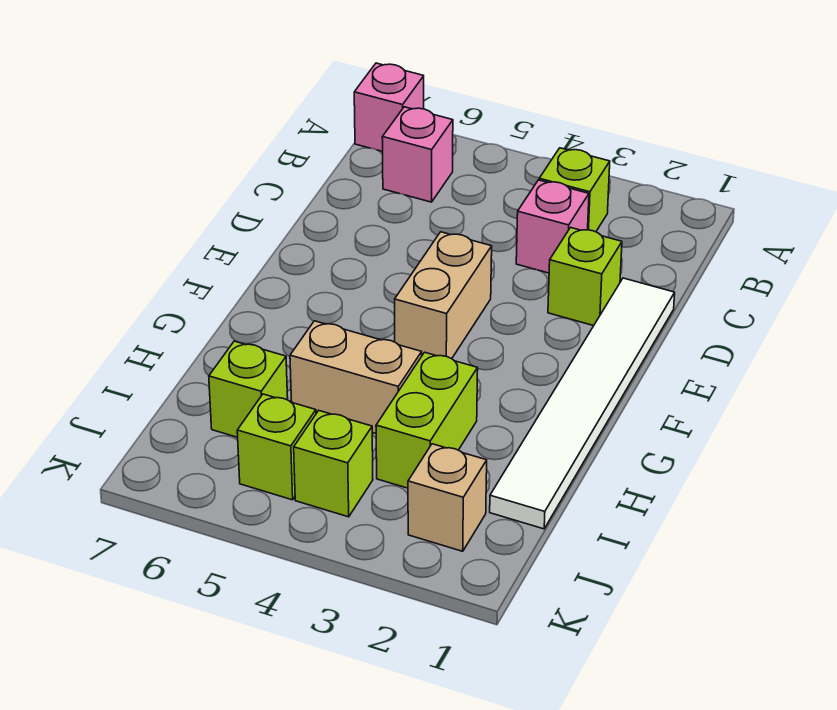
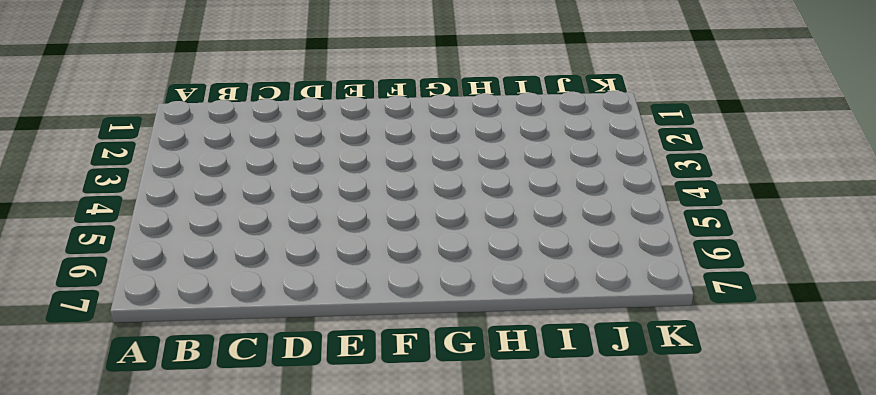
none -> pink 1x1 brick [354,63,424,152]
none -> lime 1x1 brick [539,148,610,232]
none -> pink 1x1 brick [382,107,453,202]

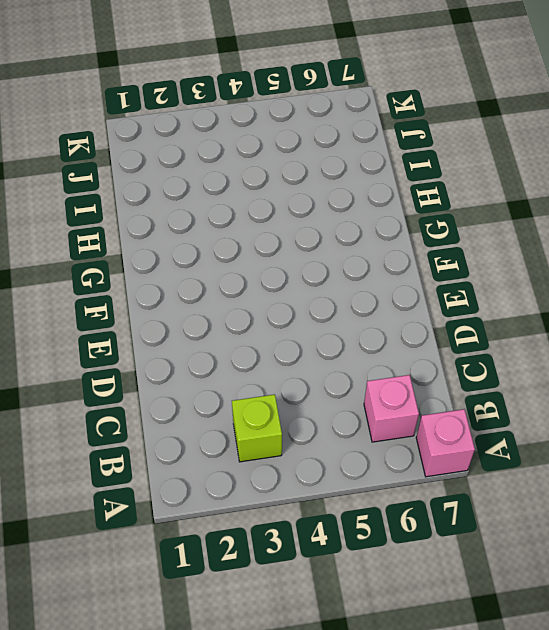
none -> pink 1x1 brick [516,180,589,273]
none -> white 1x6 tile [490,278,675,529]
none -> lime 1x1 brick [548,228,622,326]

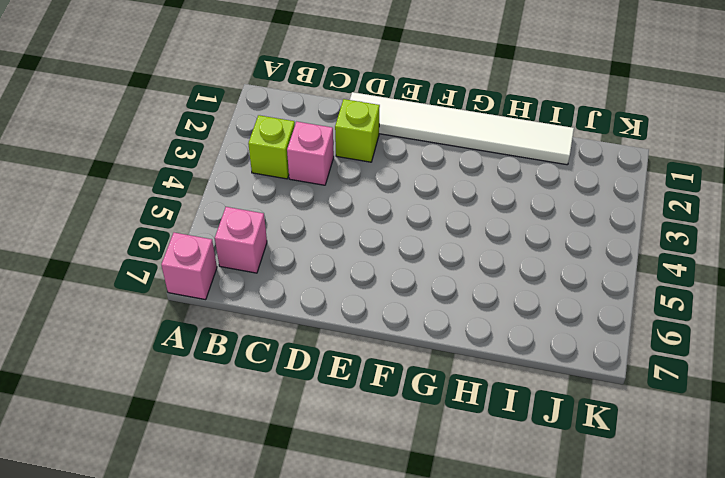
none -> tan 1x2 brick [395,232,492,359]
none -> lime 1x2 brick [376,352,478,488]
none -> tan 1x2 brick [290,321,422,433]

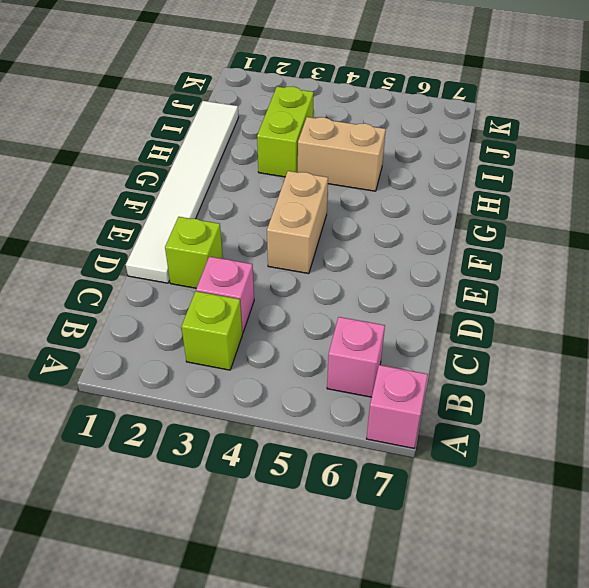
none -> lime 1x1 brick [209,341,288,437]
none -> tan 1x1 brick [408,444,487,551]
none -> lime 1x1 brick [294,411,373,517]

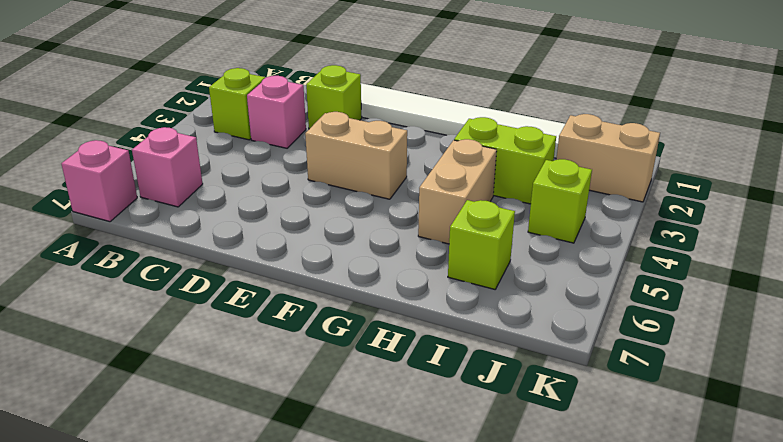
tan 1x2 brick [556,114,660,202] -> tan 1x1 brick [408,444,487,551]
none -> lime 1x1 brick [237,394,316,500]

